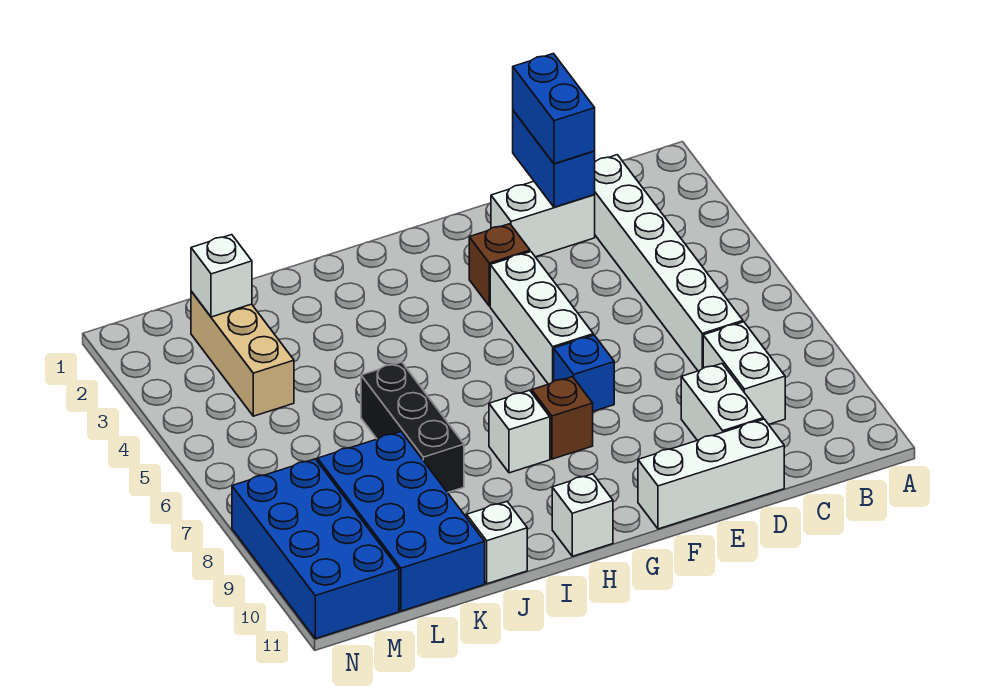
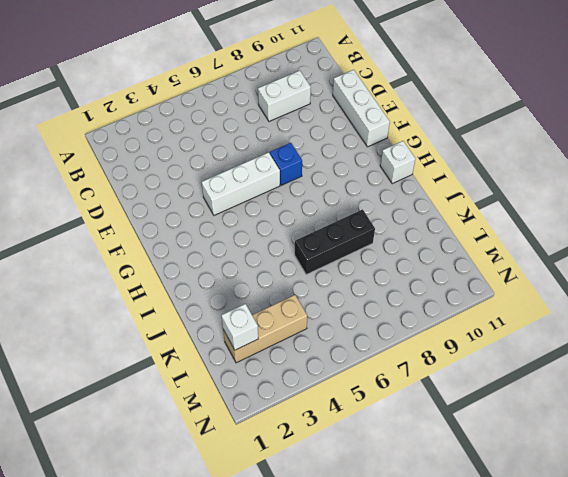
none -> white 1x6 brick [594,155,743,371]
none -> white 1x2 brick [491,181,595,257]
none -> white 1x2 brick [681,364,763,440]

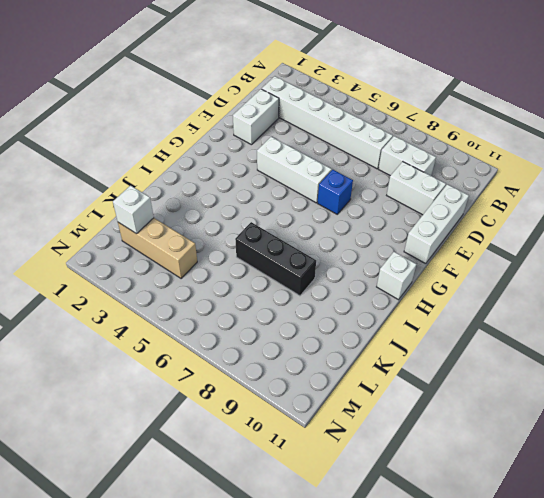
none -> brown 1x1 brick [469,224,530,306]
none -> brown 1x1 brick [532,377,593,459]
none -> white 1x1 brick [489,390,550,473]

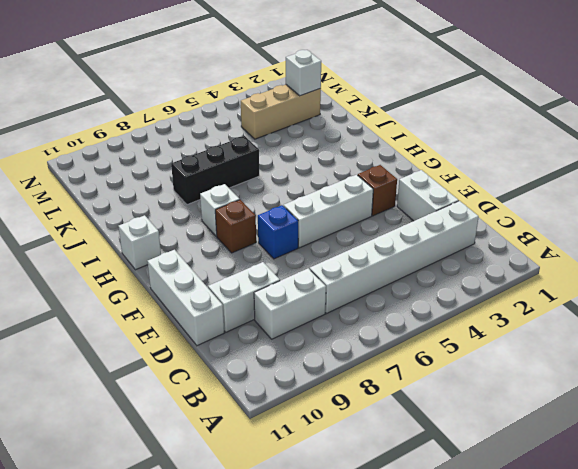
none -> white 1x1 brick [467,502,527,584]
none -> blue 2x4 brick [318,432,485,611]
none -> blue 2x4 brick [232,459,399,639]

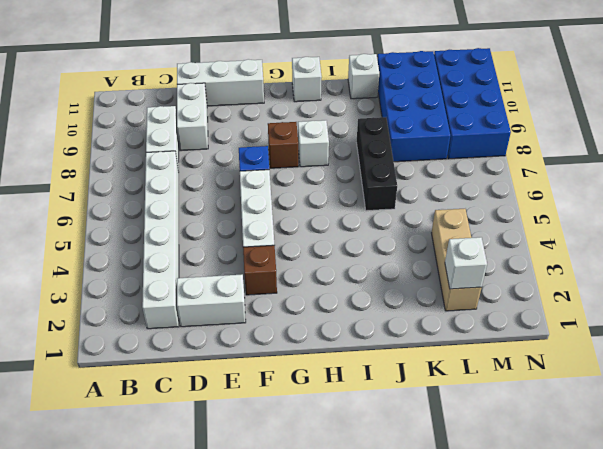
none -> blue 1x2 brick [513,111,595,207]
none -> blue 1x2 brick [513,54,595,164]

